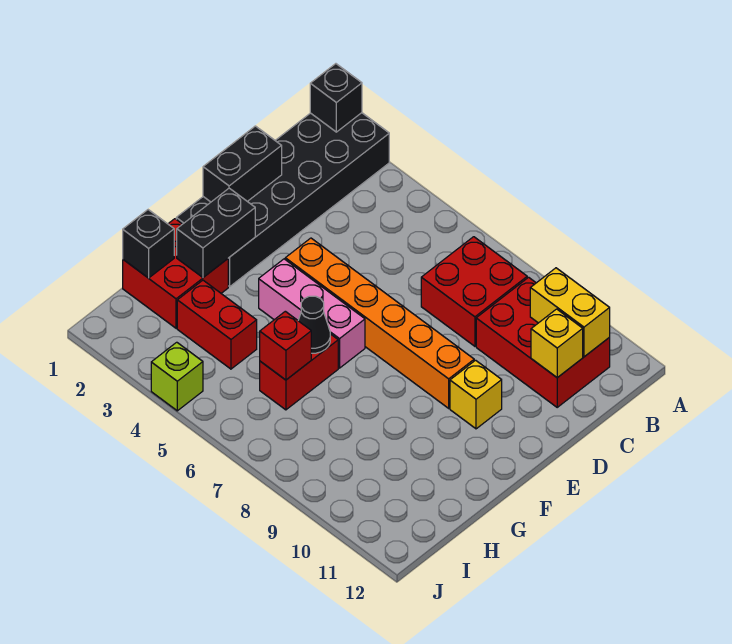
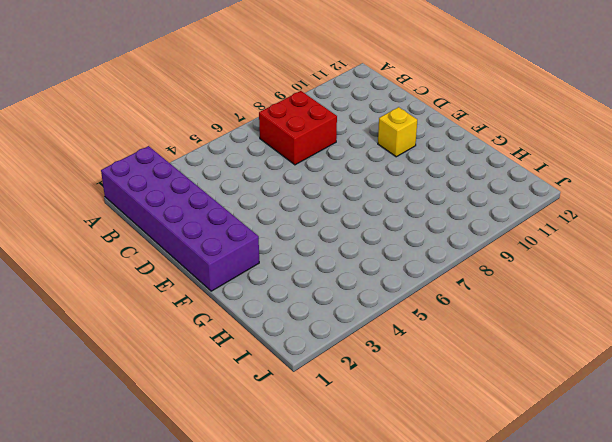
purple 2x6 brick [101,146,259,291] -> black 2x6 brick [176,113,389,286]
none -> red 2x3 brick [476,277,610,407]
none -> orange 1x6 brick [285,238,474,408]
none -> pink 1x3 brick [259,259,365,368]

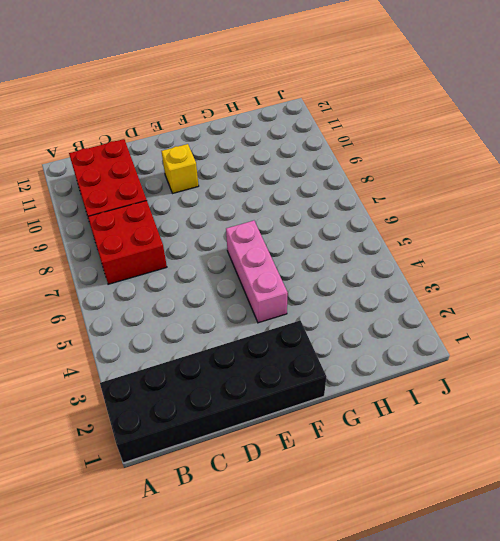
none -> orange 1x6 brick [285,238,474,408]
none -> red 2x2 brick [123,219,228,328]
none -> red 1x2 brick [260,334,338,410]

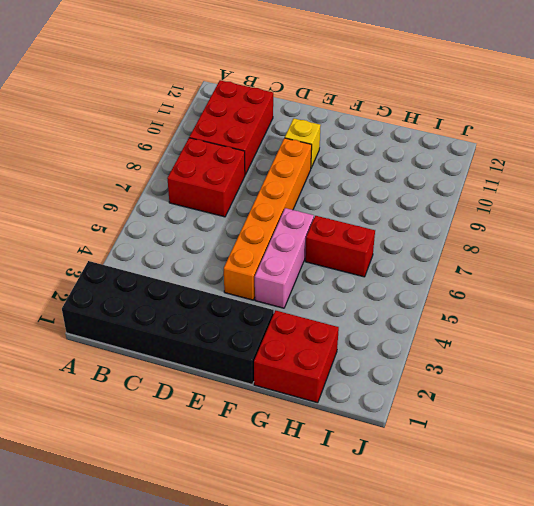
none -> red 1x2 brick [177,280,257,369]
none -> lime 1x1 brick [151,342,203,411]
none -> black 1x1 brick [310,64,362,132]

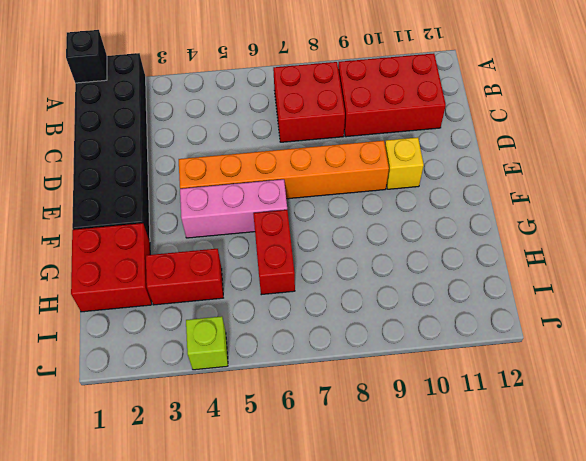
none -> yellow 1x2 brick [530,268,610,357]
none -> yellow 1x1 brick [531,309,583,378]
none -> black 1x2 brick [203,126,282,202]

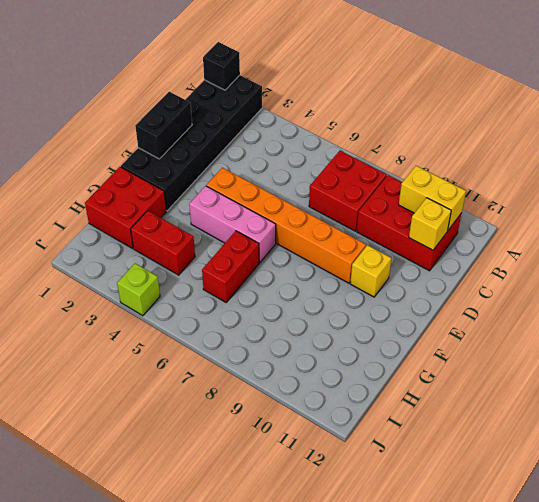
none -> black 1x2 brick [177,188,255,277]
none -> black 1x1 cone [298,296,330,353]
none -> black 1x1 brick [123,210,174,278]

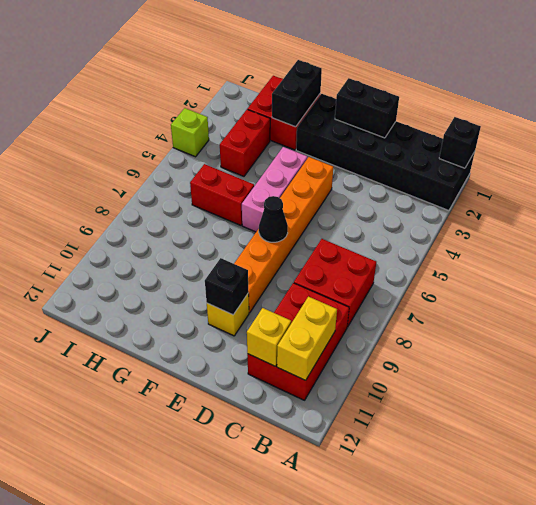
black 1x1 cone [259,196,288,242] -> black 1x1 cone moved to [298,296,330,353]
black 1x1 brick [205,258,248,315] -> black 1x1 brick moved to [123,210,174,278]
black 1x2 brick [272,60,322,127] -> black 1x2 brick turned to [177,188,255,277]
none -> red 1x1 brick [260,311,311,380]

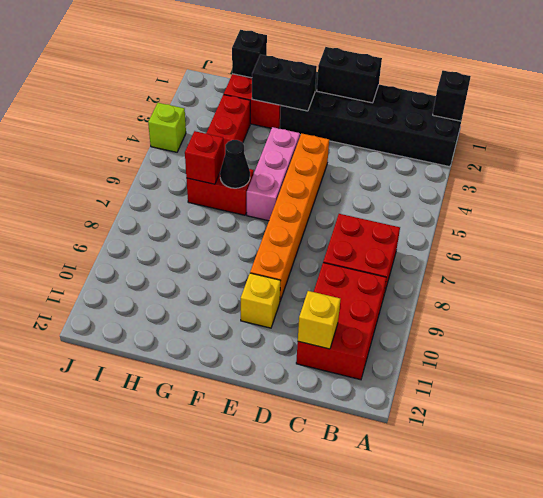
none -> yellow 1x2 brick [530,268,610,357]

